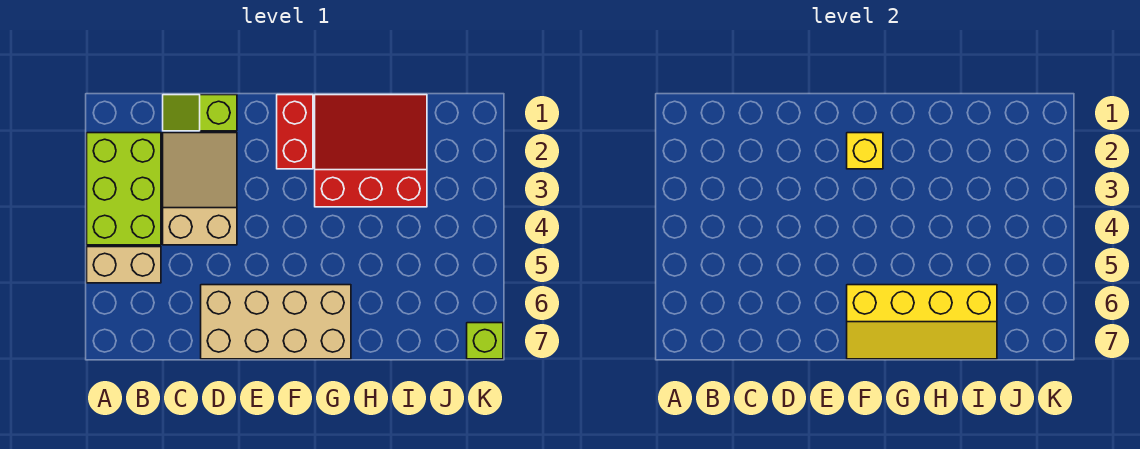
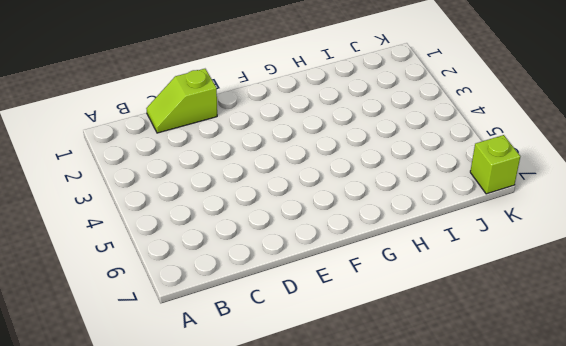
none -> lime 2x3 brick [87,133,161,245]
none -> tan 1x2 brick [87,247,161,283]

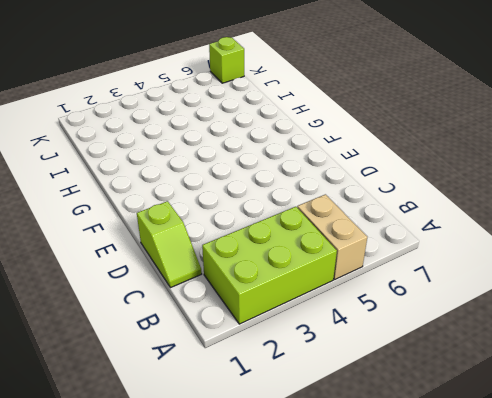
none -> tan 2x3 slope [163,133,237,245]
none -> tan 2x4 brick [201,285,351,359]

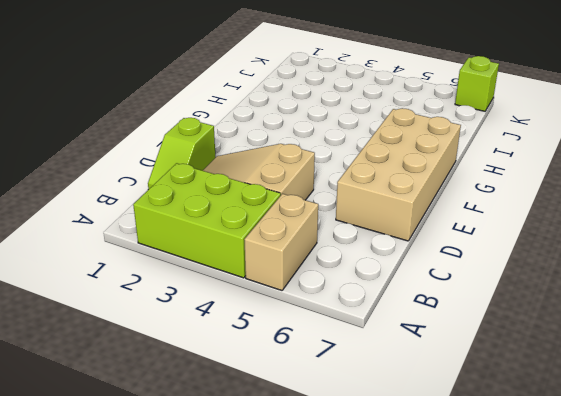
none -> red 1x2 brick [277,95,313,169]
none -> red 3x3 slope [315,95,427,207]

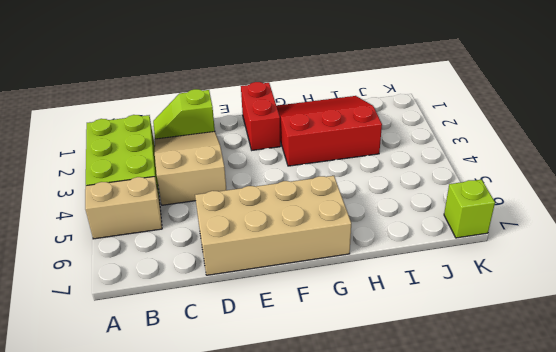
none -> yellow 1x1 brick [847,133,883,169]
none -> yellow 2x4 slope [847,285,997,359]

